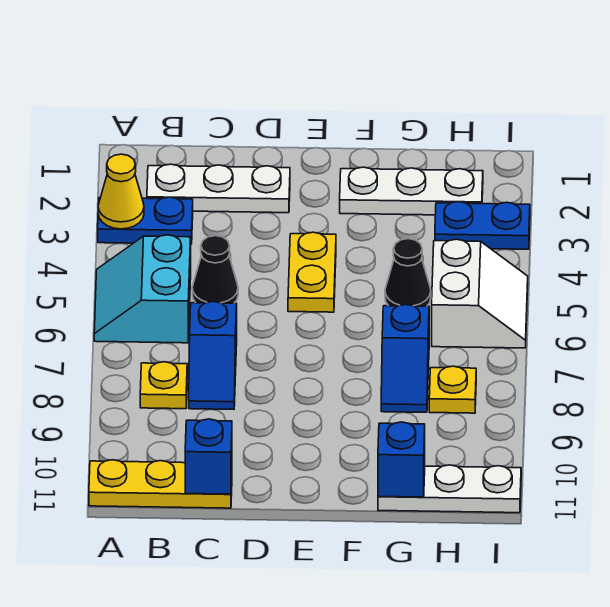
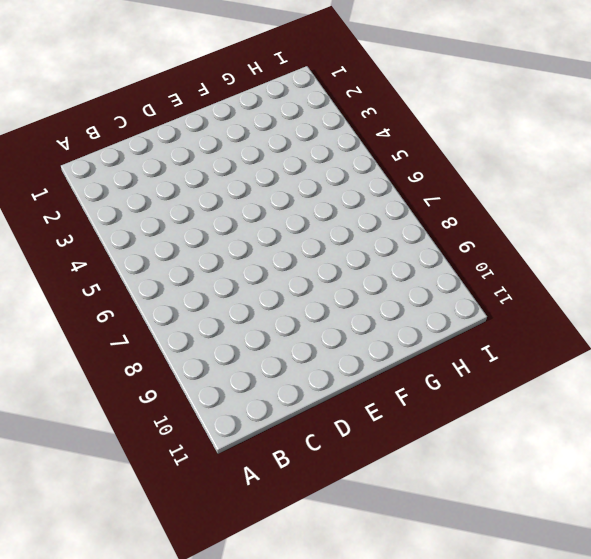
none -> blue 1x2 plate [98,197,193,244]
none -> cyan 2x2 slope [94,235,191,343]
none -> yellow 1x3 plate [89,460,232,508]

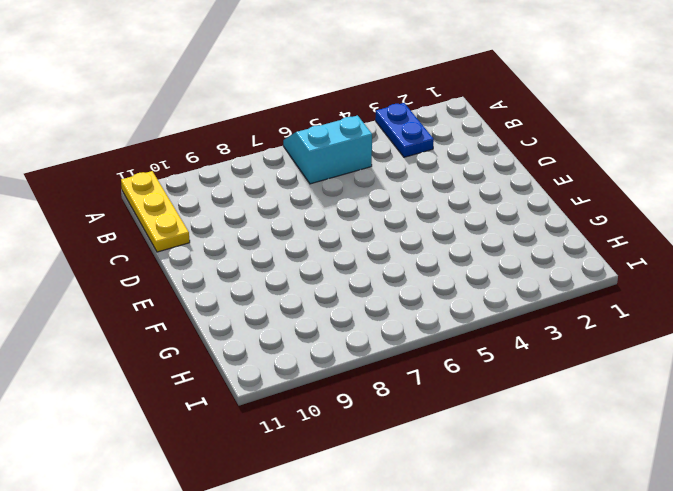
none -> white 1x3 plate [147,164,290,213]
none -> yellow 1x1 plate [140,362,187,409]
none -> black 1x1 cone [192,236,238,303]

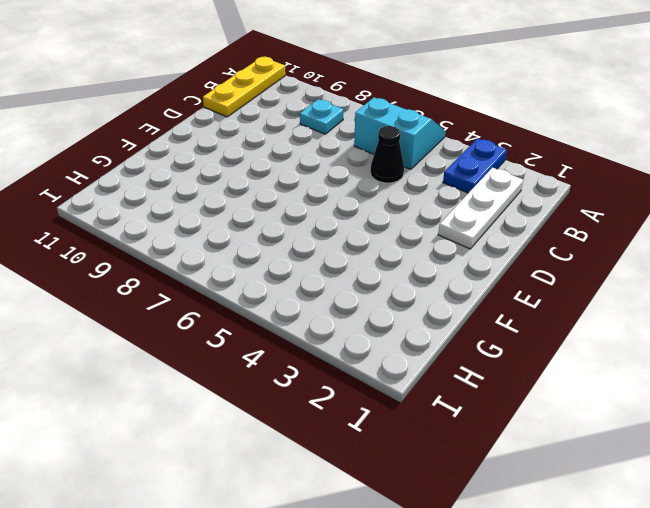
cyan 1x1 plate [300,99,344,134] -> yellow 1x1 plate [140,362,187,409]
none -> blue 1x2 slope [189,301,237,409]
none -> yellow 1x2 plate [288,232,336,312]
none -> white 1x3 plate [340,167,483,215]

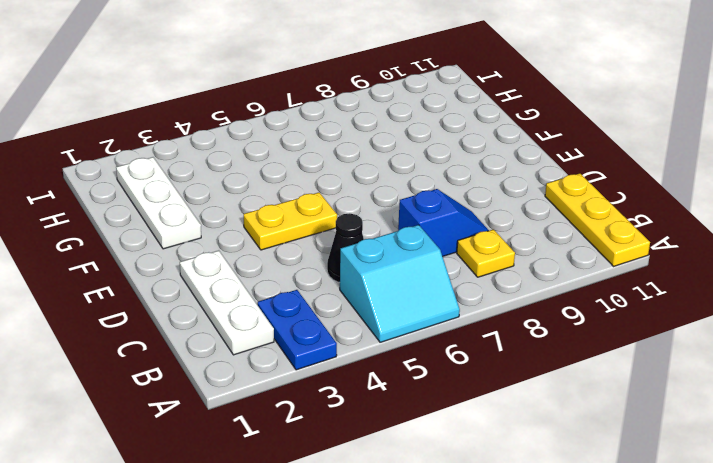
none -> black 1x1 cone [385,239,431,306]
none -> blue 1x2 slope [381,305,429,412]
none -> white 1x3 plate [378,465,521,513]

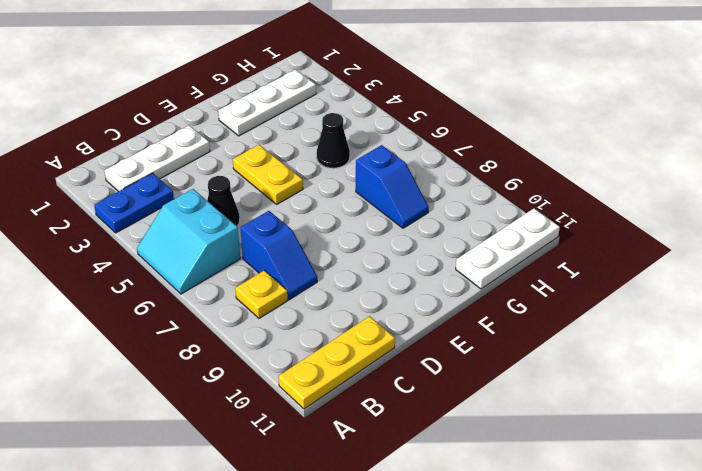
none -> blue 1x2 plate [435,202,530,249]
none -> white 2x2 slope [432,239,528,348]
none -> yellow 1x1 plate [429,366,476,413]

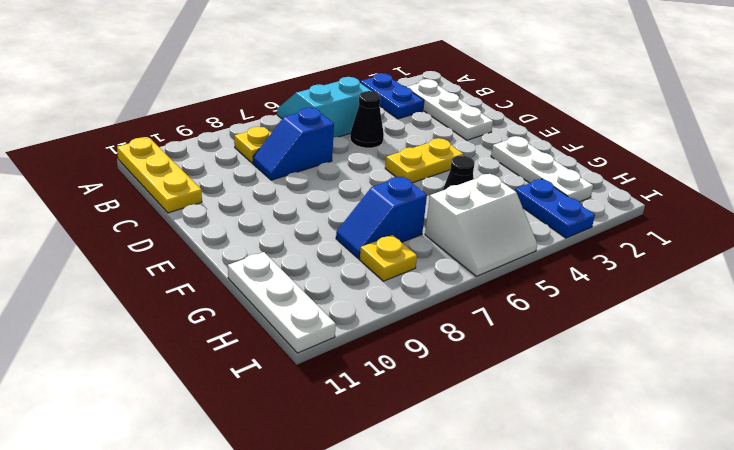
none -> yellow 1x1 cone [98,154,144,229]
none -> blue 1x1 brick [185,419,232,494]
none -> blue 1x1 brick [378,422,425,497]

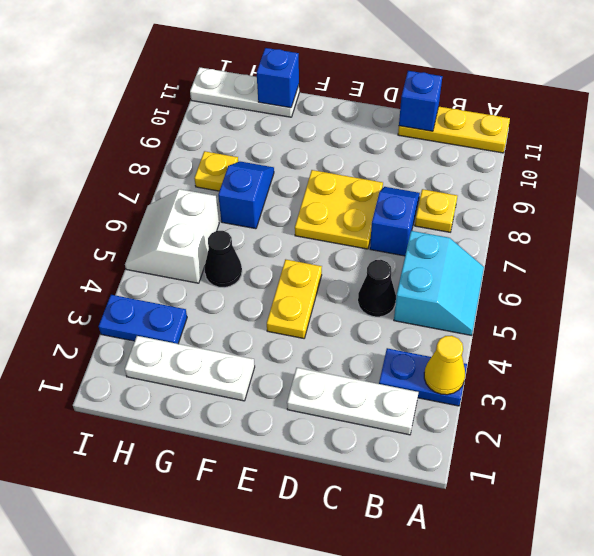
yellow 2x2 plate [295,170,383,249] -> none

